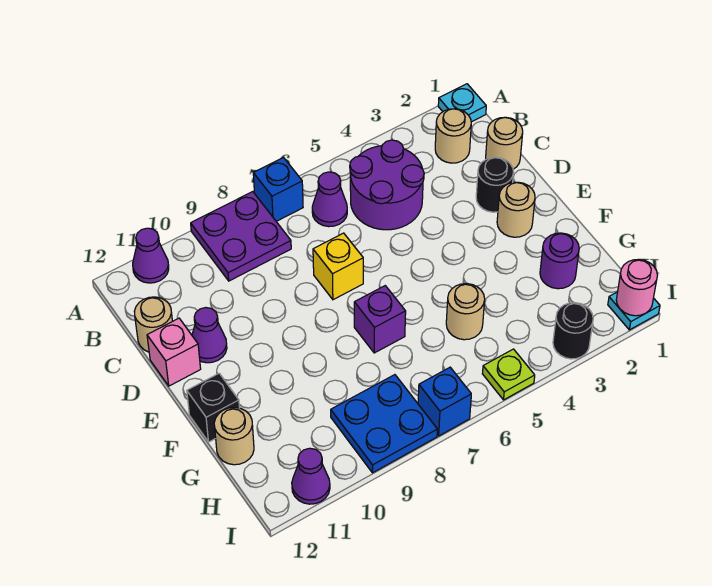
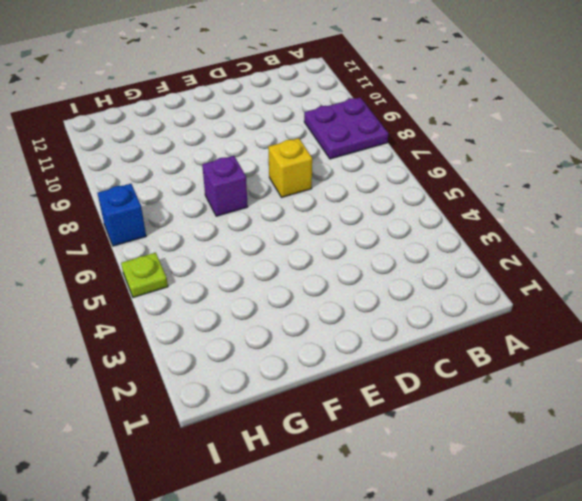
none -> cyan 1x1 plate [438,84,486,122]
none -> blue 1x1 brick [253,158,303,221]
none -> purple 1x1 cone [133,228,169,283]

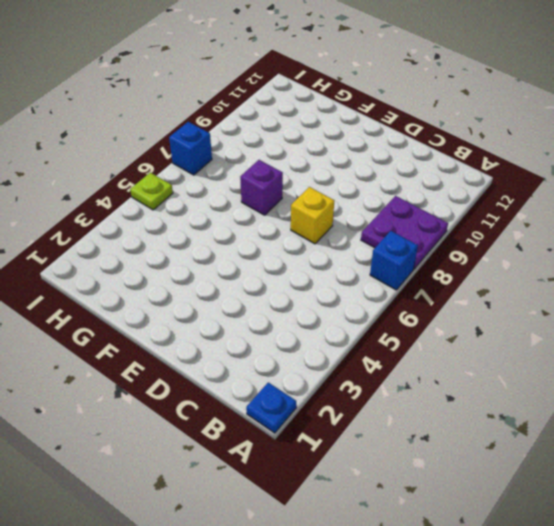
blue 1x1 plate [246,382,296,433] -> cyan 1x1 plate [438,84,486,122]
none -> purple 1x1 cone [133,228,169,283]
none -> tan 1x1 round brick [435,109,471,163]
none -> purple 2x2 round brick [350,140,424,230]

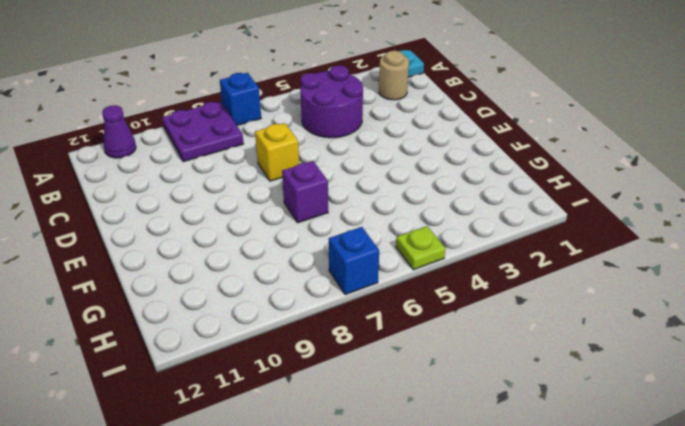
none -> purple 1x1 cone [312,172,347,227]
none -> tan 1x1 round brick [486,117,523,169]
none -> tan 1x1 round brick [134,297,172,352]

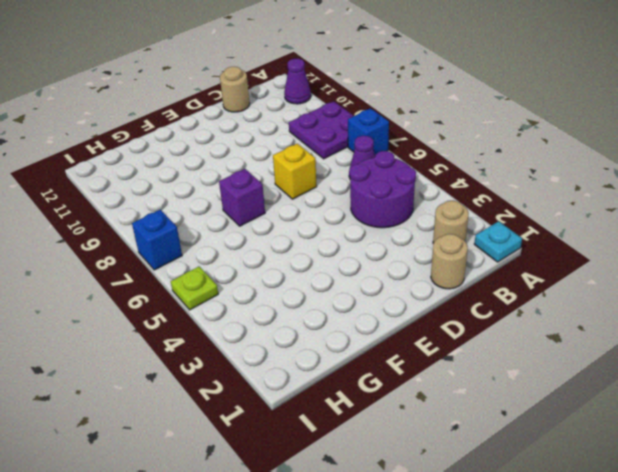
none -> black 1x1 round brick [476,157,514,212]
none -> purple 1x1 cone [192,308,227,363]
none -> pink 1x1 brick [147,318,201,386]

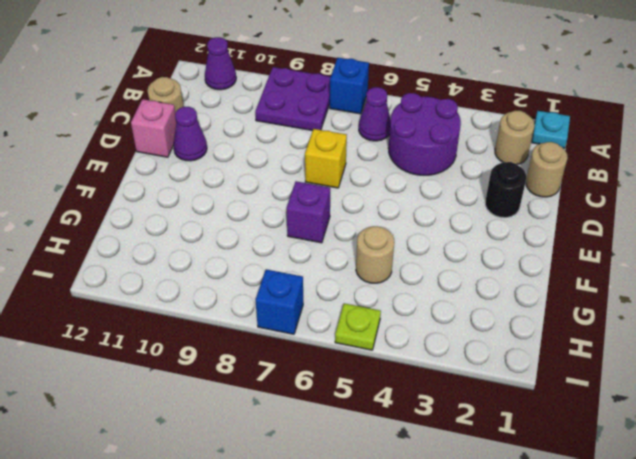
none -> tan 1x1 round brick [497,182,535,237]
none -> black 1x1 brick [187,373,239,442]
none -> purple 1x1 round brick [540,233,579,289]

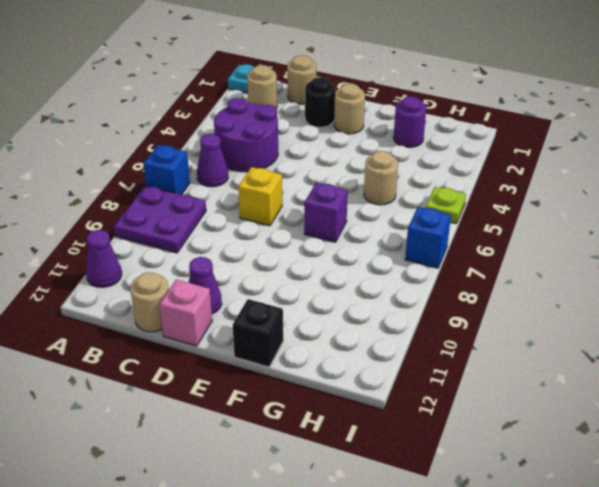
none -> tan 1x1 round brick [214,408,254,465]
none -> blue 2x2 plate [331,375,437,473]
none -> cyan 1x1 plate [608,292,660,330]

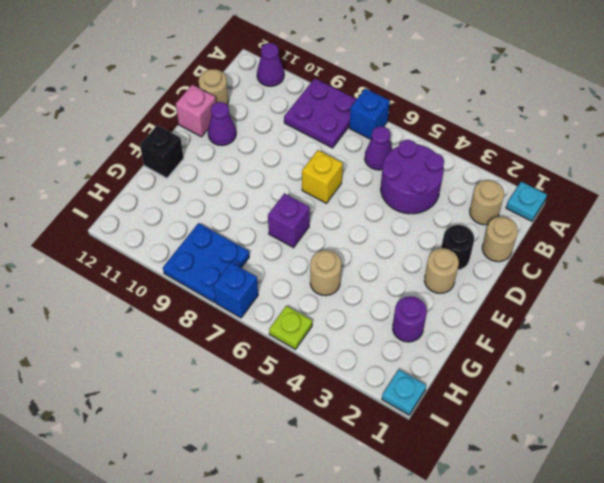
none -> tan 1x1 round brick [214,408,254,465]
none -> black 1x1 round brick [553,303,593,359]
none -> purple 1x1 cone [292,448,330,504]

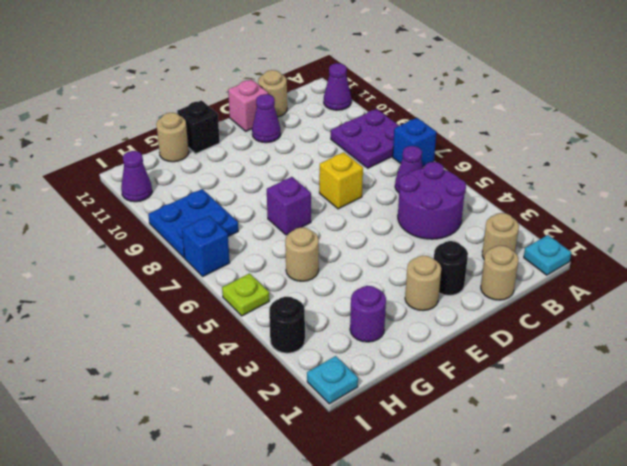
none -> pink 1x1 round brick [616,259,657,316]

